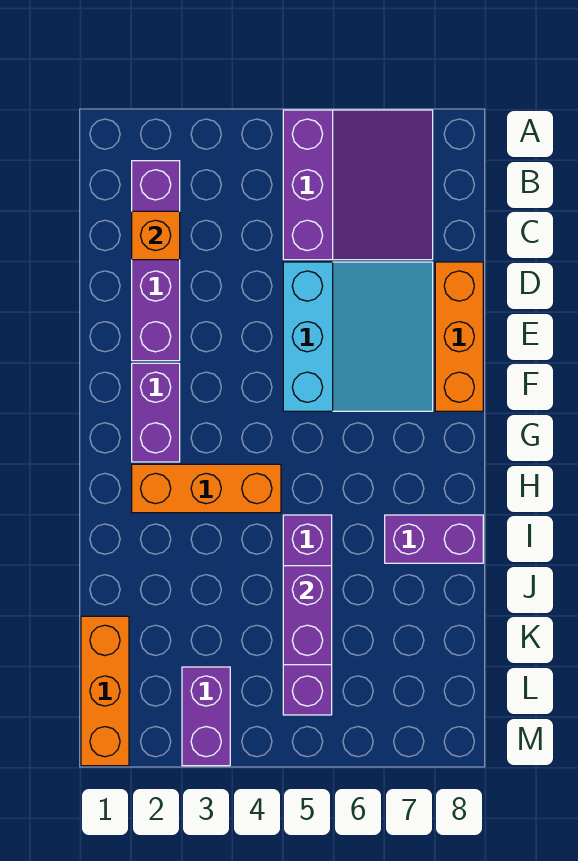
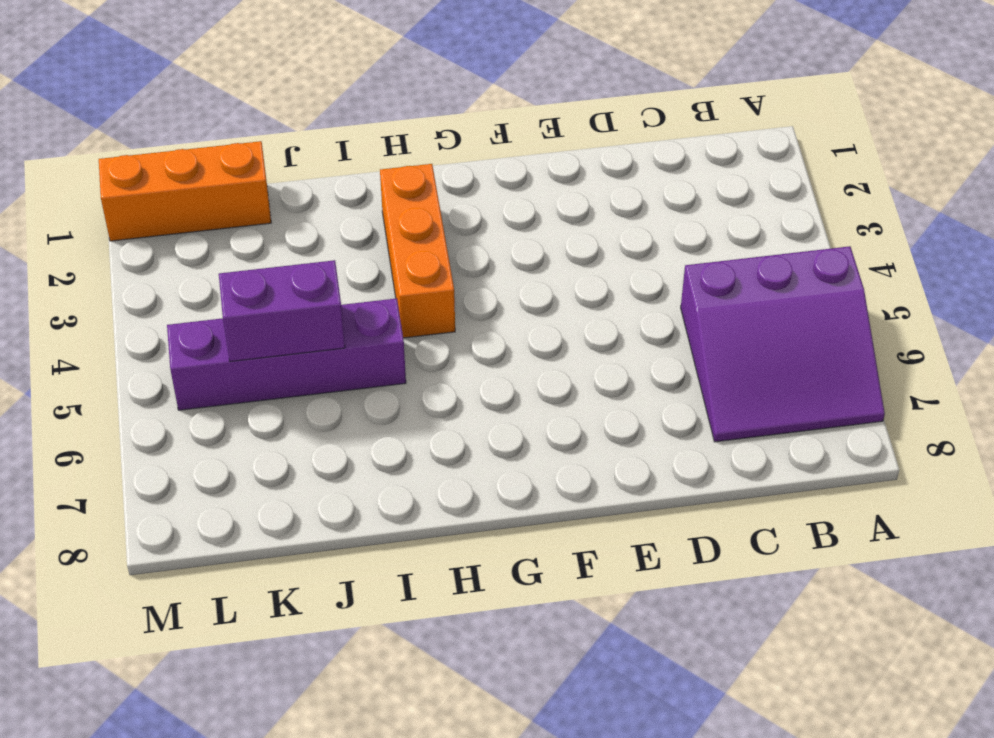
none -> purple 1x4 brick [132,161,180,361]
none -> cyan 3x3 slope [283,262,433,411]
none -> orange 1x3 brick [435,262,483,411]

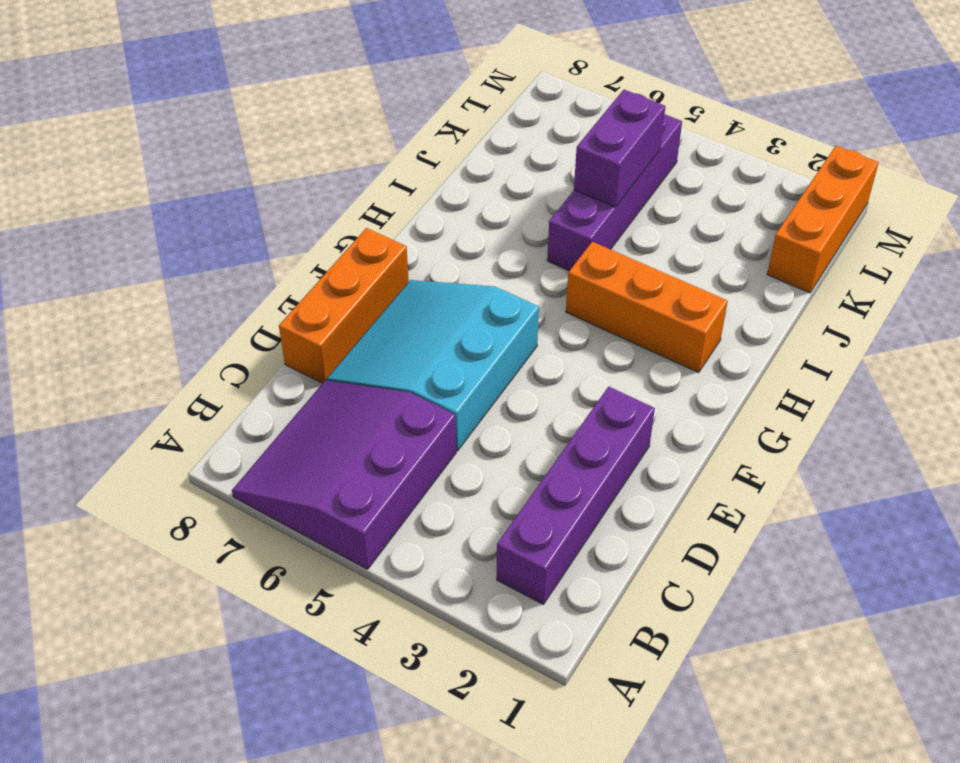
none -> purple 1x2 brick [132,363,180,462]
none -> purple 1x2 brick [385,515,483,563]
none -> purple 1x2 brick [182,667,230,766]

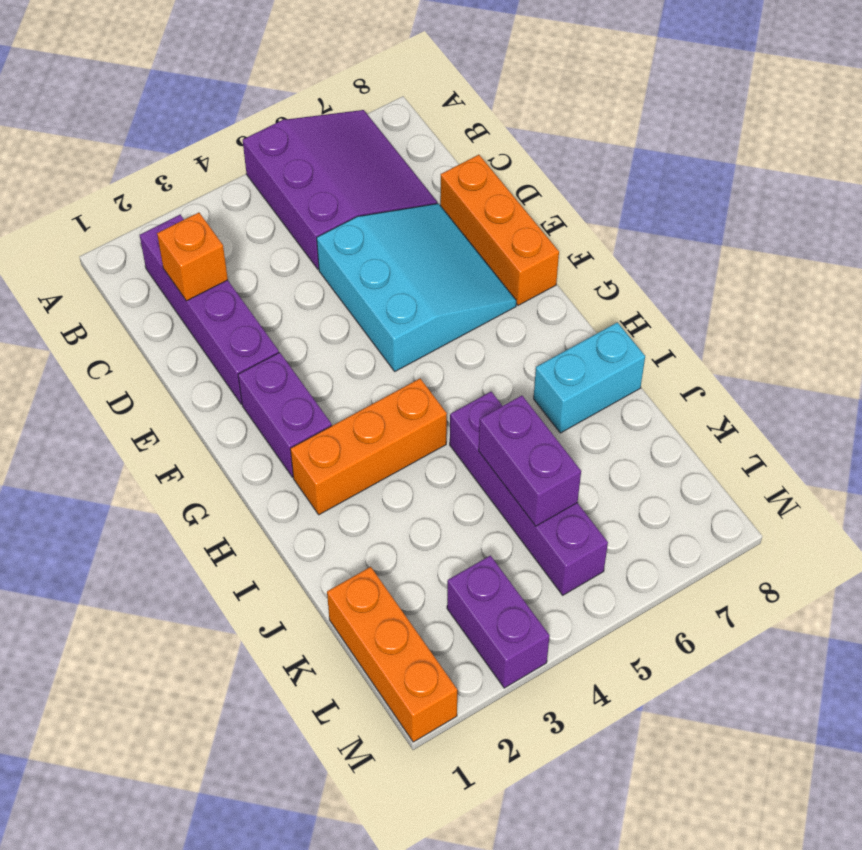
cyan 1x2 brick [534,322,645,433] -> purple 1x2 brick [385,515,483,563]

